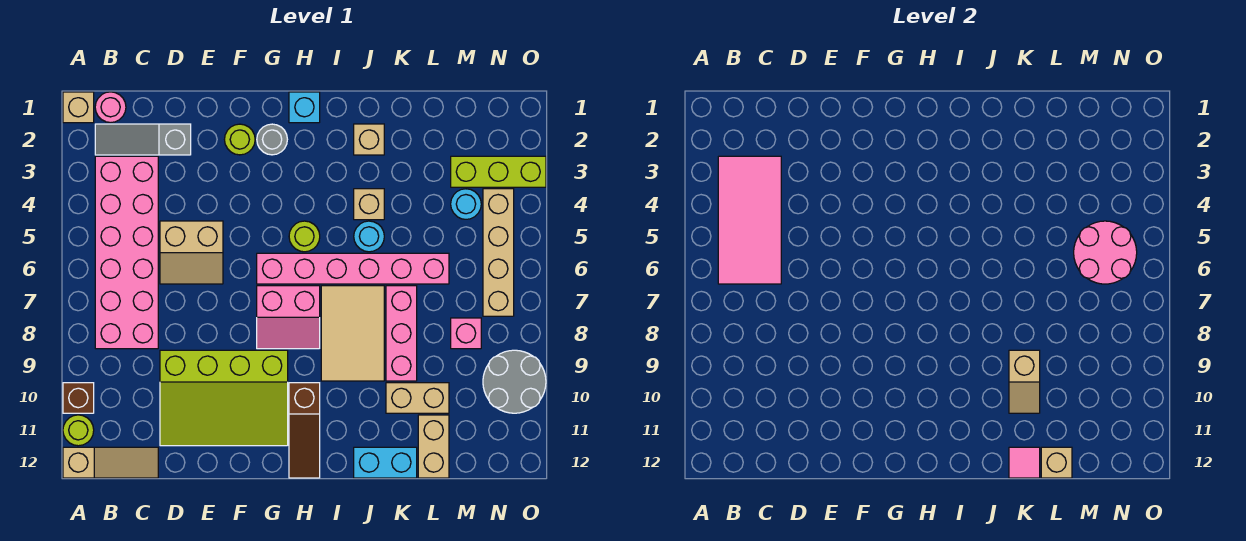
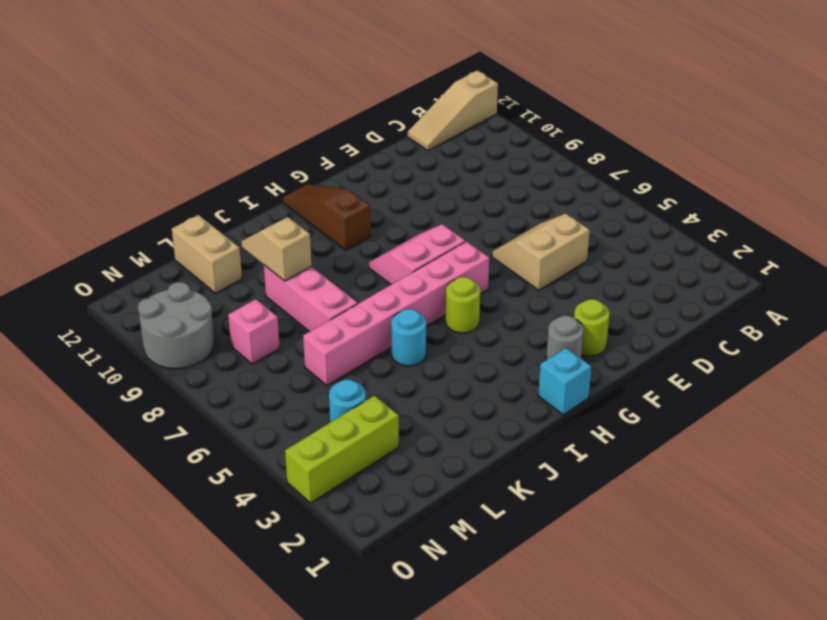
none -> tan 1x1 brick [63,92,94,123]
none -> brown 1x1 brick [63,383,94,413]
none -> lime 1x1 round brick [63,415,94,446]
none -> pink 1x1 round brick [95,92,126,123]

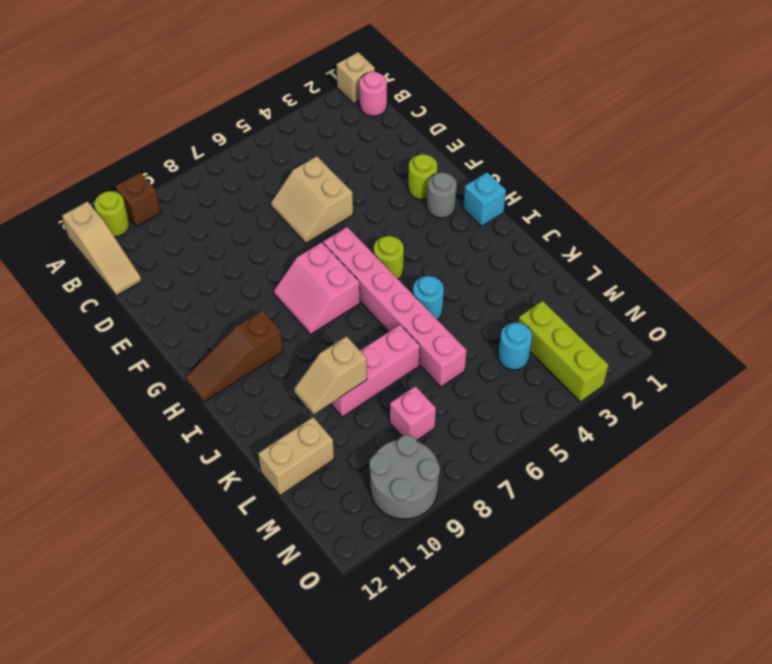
none -> grey 1x3 slope [95,124,191,155]
none -> pink 2x6 brick [95,156,158,349]
none -> lime 3x4 slope [160,350,288,446]
none -> tan 2x3 tile [321,286,384,381]

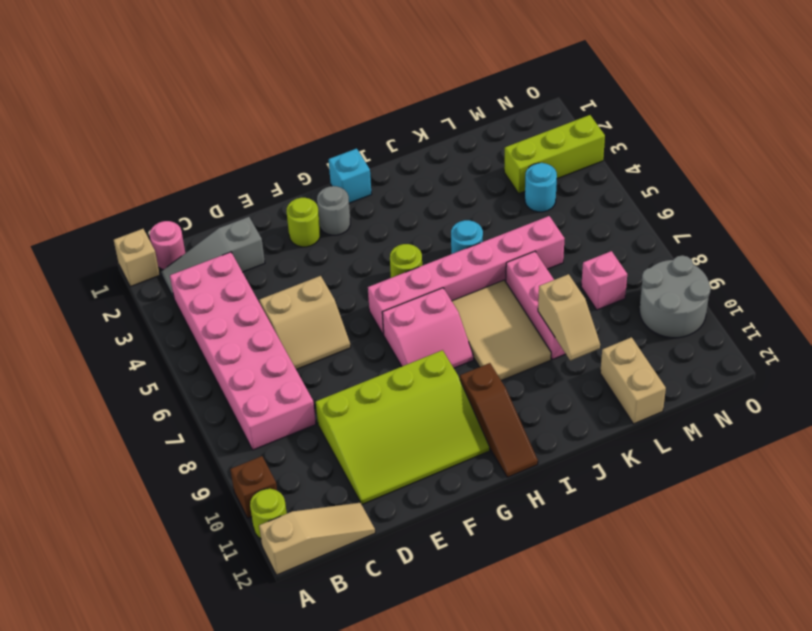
none -> tan 1x1 brick [354,124,384,155]
none -> tan 1x1 brick [354,189,384,220]
none -> cyan 1x2 brick [354,447,417,478]
none -> tan 1x2 brick [386,383,449,413]

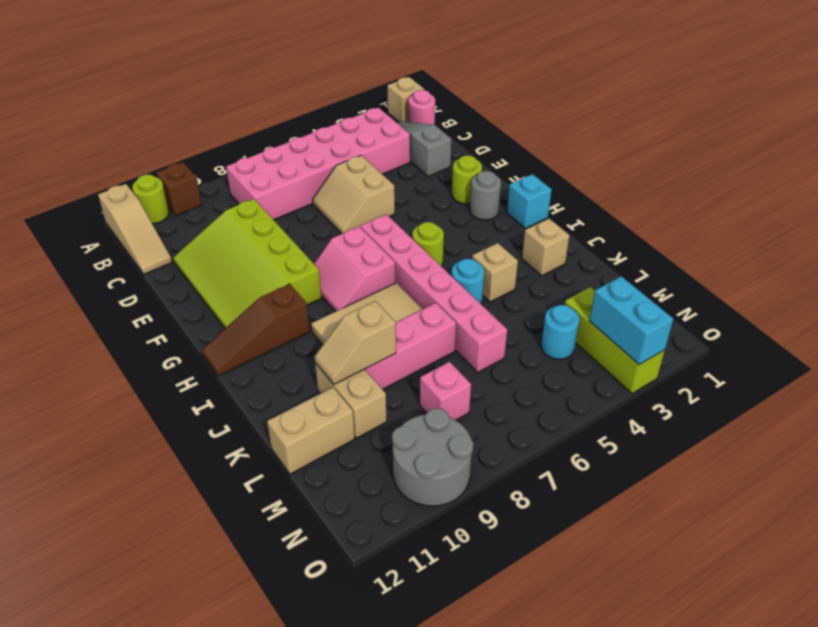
cyan 1x2 brick [589,276,673,365] -> cyan 1x2 brick moved to [354,447,417,478]
none -> tan 1x4 brick [483,189,514,316]
none -> pink 2x4 tile [718,156,781,284]
none -> pink 1x1 tile [1009,447,1040,478]
none -> tan 1x1 brick [1041,447,1072,478]

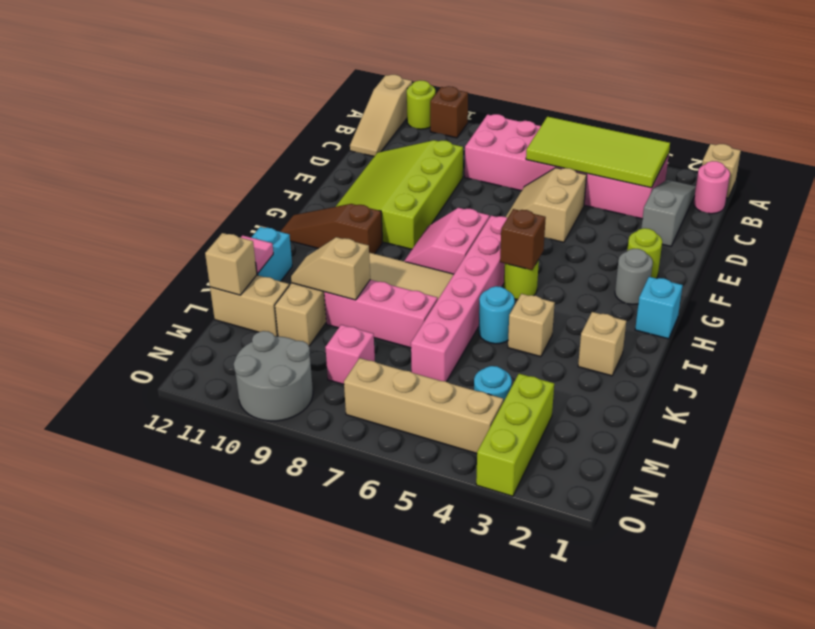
lime 2x4 tile [526,117,670,188] -> pink 2x4 tile [718,156,781,284]
brown 1x1 brick [500,209,546,270] -> none
none -> pink 2x2 round brick [1074,221,1137,284]

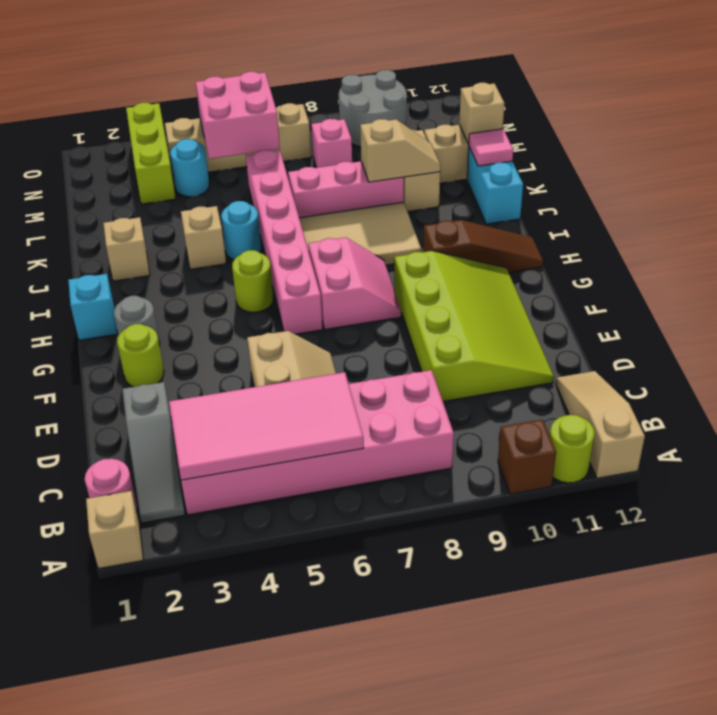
pink 2x2 brick [196,72,280,159] -> pink 2x2 round brick [1074,221,1137,284]

